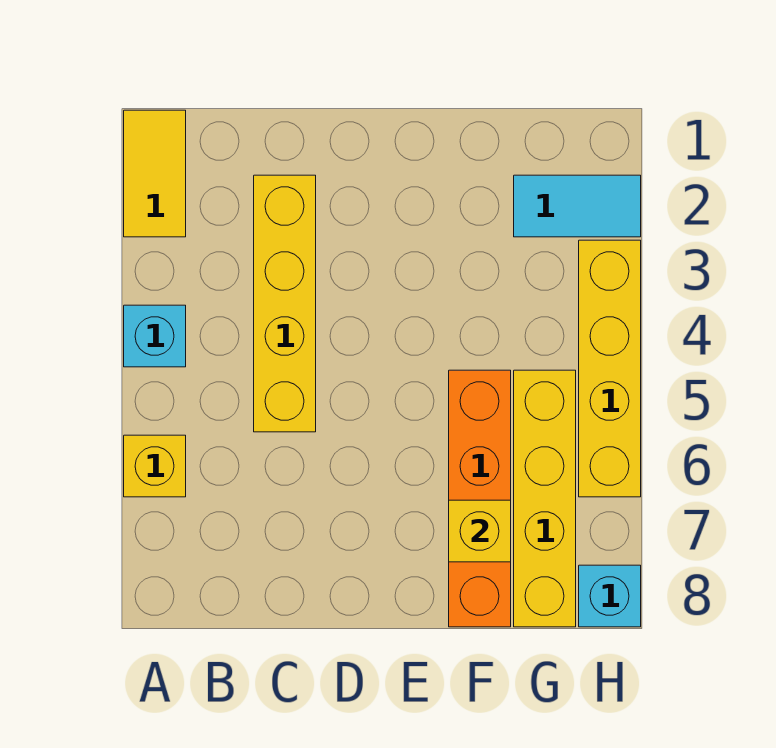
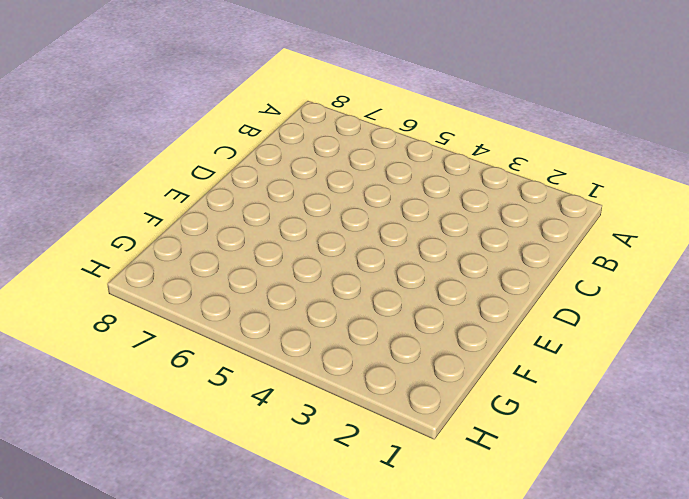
none -> yellow 1x2 tile [124,110,186,237]
none -> cyan 1x1 brick [124,305,186,367]

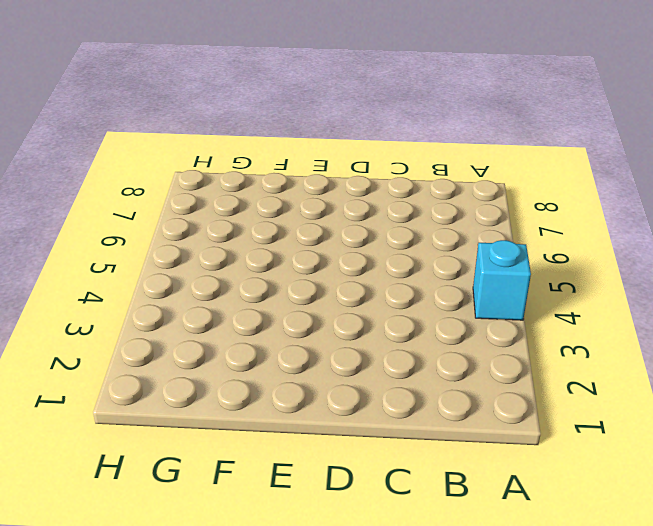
none -> yellow 1x2 tile [124,110,186,237]
none -> yellow 1x1 brick [124,435,186,497]

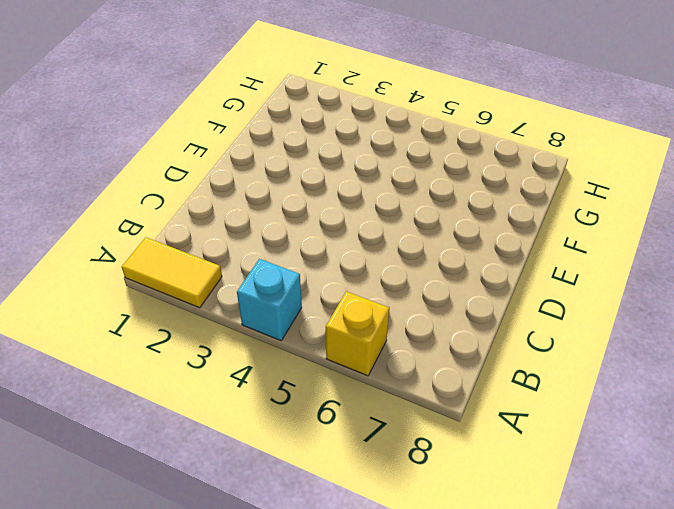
none -> yellow 1x4 brick [254,175,316,432]
none -> orange 1x4 brick [449,370,511,627]

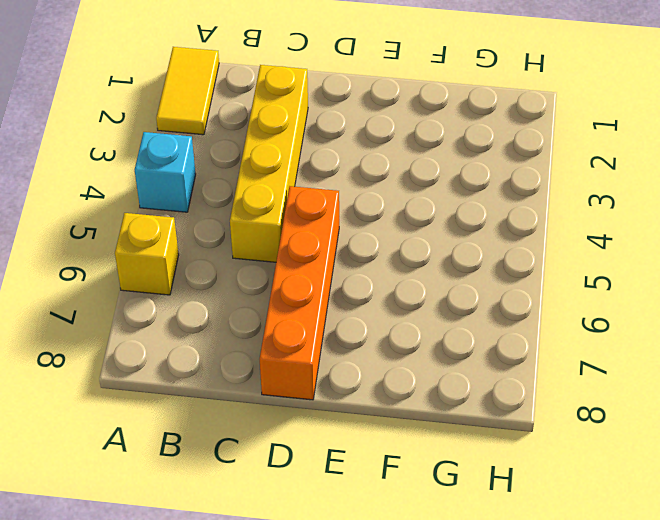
orange 1x4 brick [260,186,339,400] -> orange 1x4 brick moved to [449,370,511,627]
none -> cyan 1x2 tile [514,175,641,237]
none -> yellow 1x4 brick [514,370,576,627]

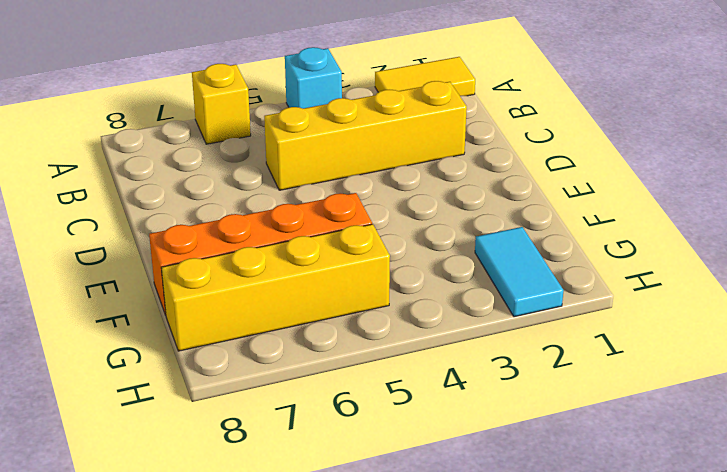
none -> yellow 1x4 brick [579,240,641,497]
none -> cyan 1x1 brick [579,565,641,627]

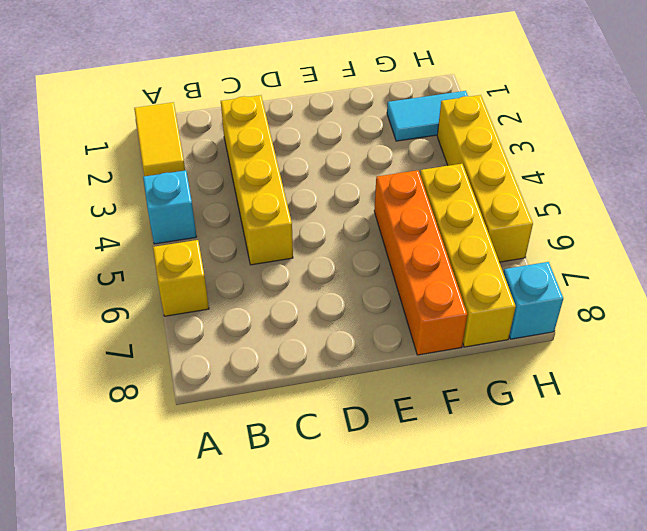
none -> yellow 1x1 brick [449,500,511,562]

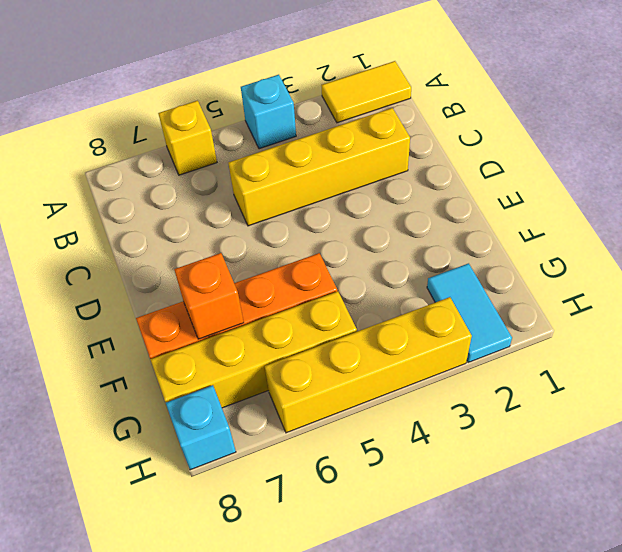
orange 1x1 brick [174,253,244,339] -> yellow 1x1 brick [449,500,511,562]

